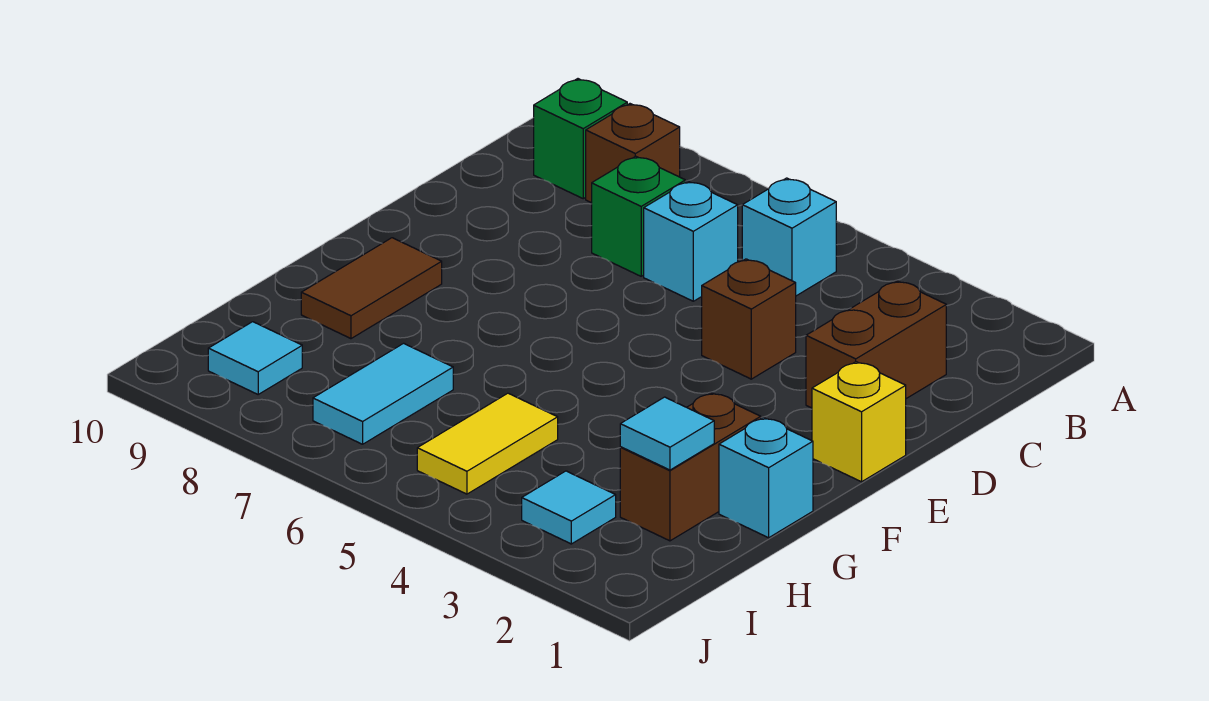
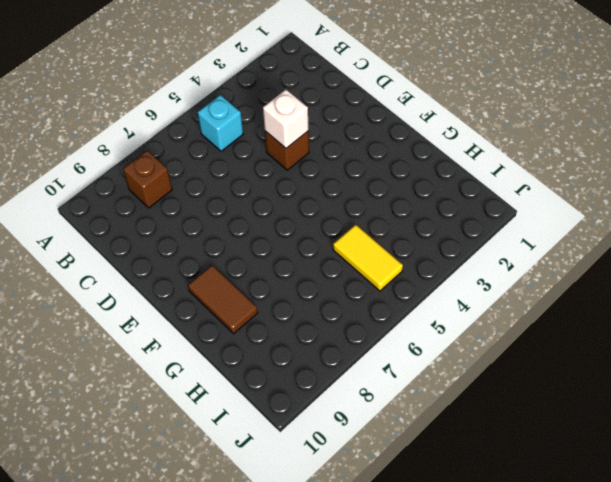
white 1x1 brick [263,90,309,148] -> none
none -> green 1x1 brick [534,79,627,199]
none -> brown 1x2 brick [806,281,946,408]
none -> cyan 1x1 brick [644,181,738,301]

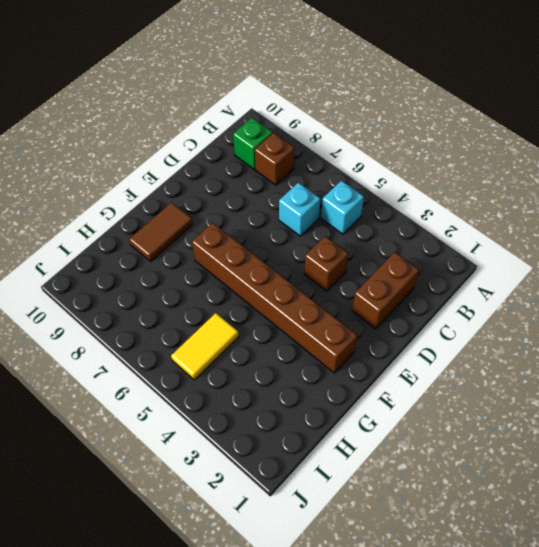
brown 1x6 brick [192,223,357,373] -> none
none -> green 1x1 brick [592,156,685,276]
none -> yellow 1x1 brick [812,362,906,482]
none -> cyan 1x1 brick [719,418,813,538]

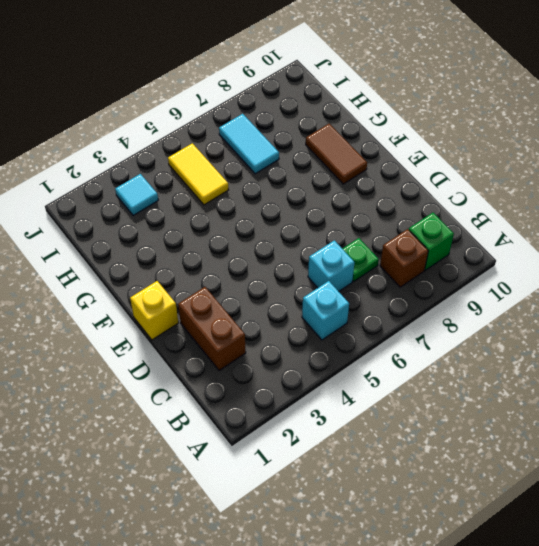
green 1x1 plate [342,238,379,281] -> green 1x1 brick [592,156,685,276]
none -> brown 1x1 brick [702,259,796,379]
none -> cyan 1x1 brick [719,418,813,538]
none -> brown 1x2 brick [620,393,761,541]

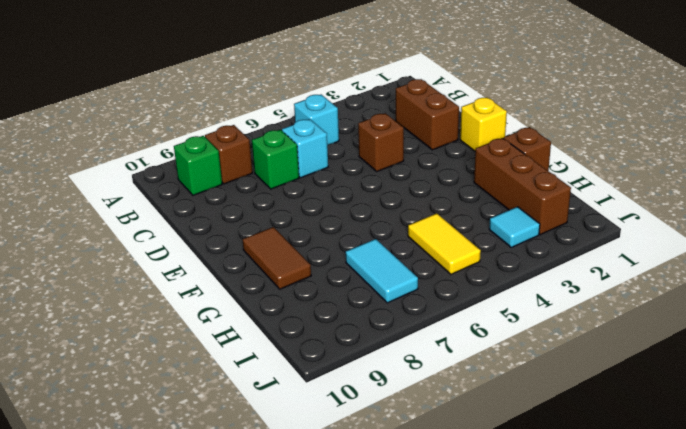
brown 1x1 brick [503,127,551,171] -> cyan 1x1 brick [719,418,813,538]
brown 1x3 brick [474,138,571,235] -> brown 1x2 brick [620,393,761,541]
none -> cyan 1x1 tile [208,322,302,394]
none -> cyan 1x1 tile [620,397,714,470]

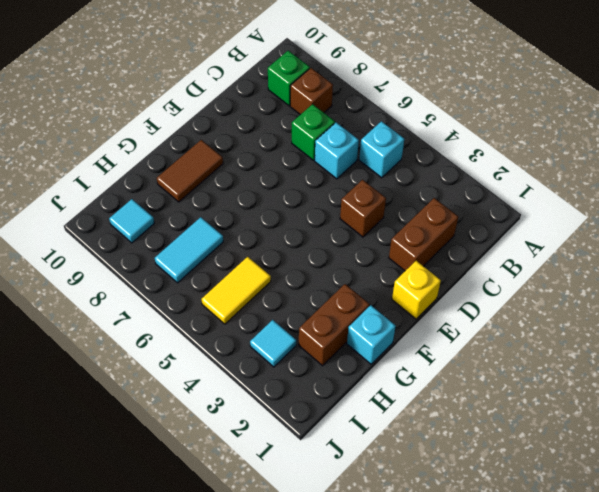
none -> cyan 1x1 tile [620,397,714,470]

